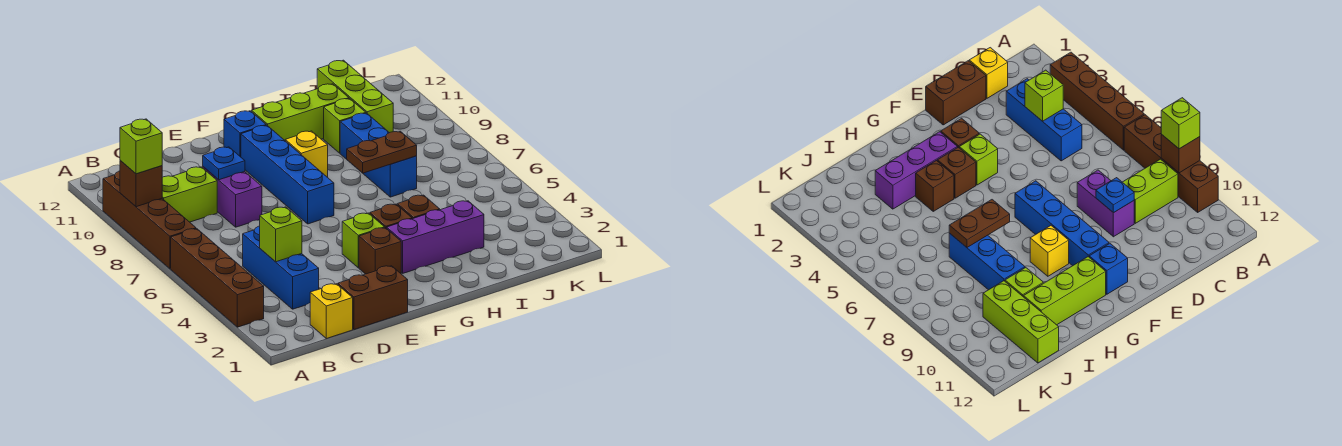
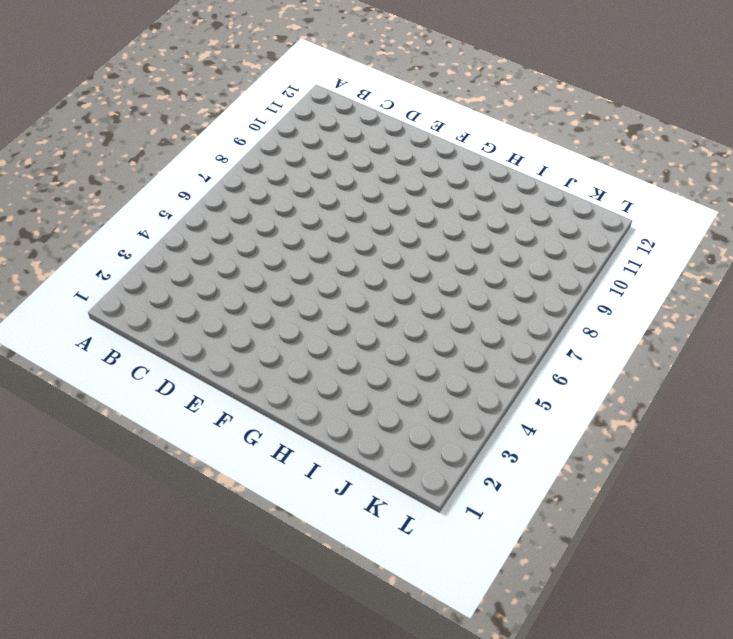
none -> brown 1x4 brick [171,229,264,327]
none -> brown 1x4 brick [103,171,196,269]
none -> lime 1x2 brick [162,167,217,222]

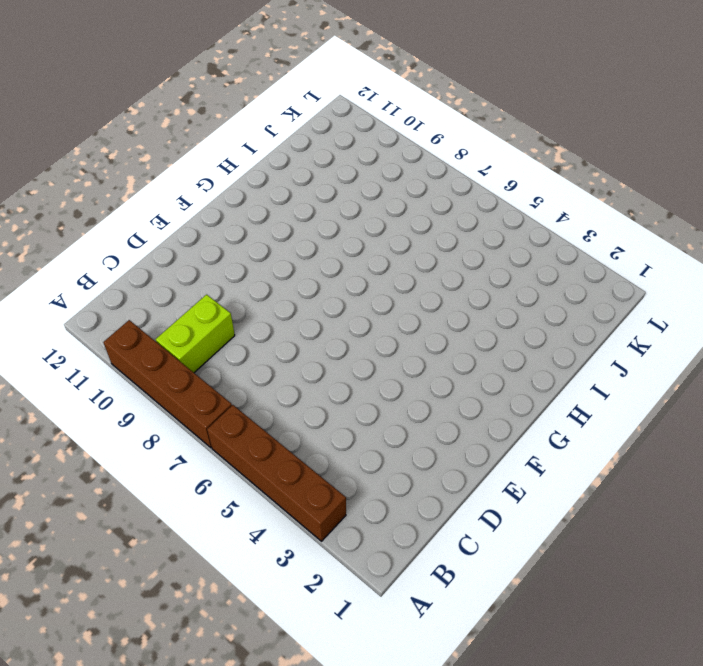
none -> yellow 1x1 brick [310,284,353,339]
none -> blue 1x3 brick [243,226,319,309]
none -> brown 1x2 brick [338,266,408,330]

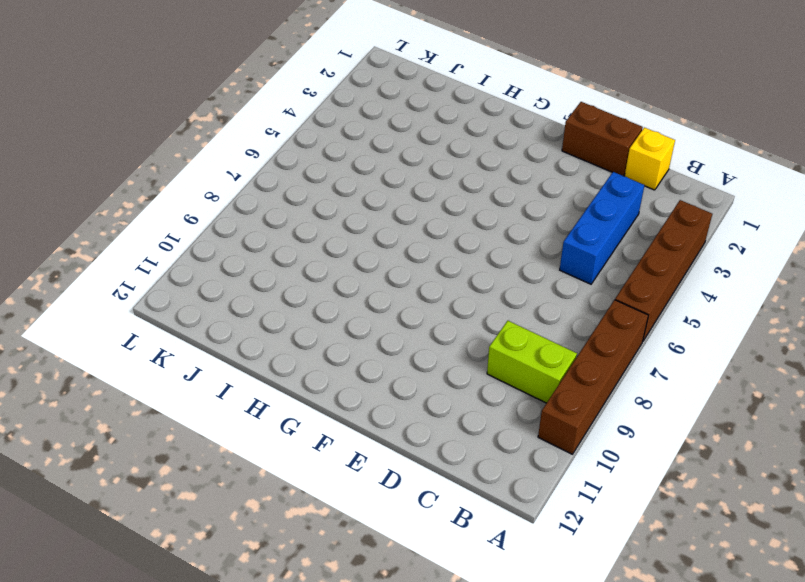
none -> purple 1x2 brick [203,167,262,227]
none -> brown 1x1 brick [359,228,401,274]
none -> lime 1x1 brick [342,213,385,268]

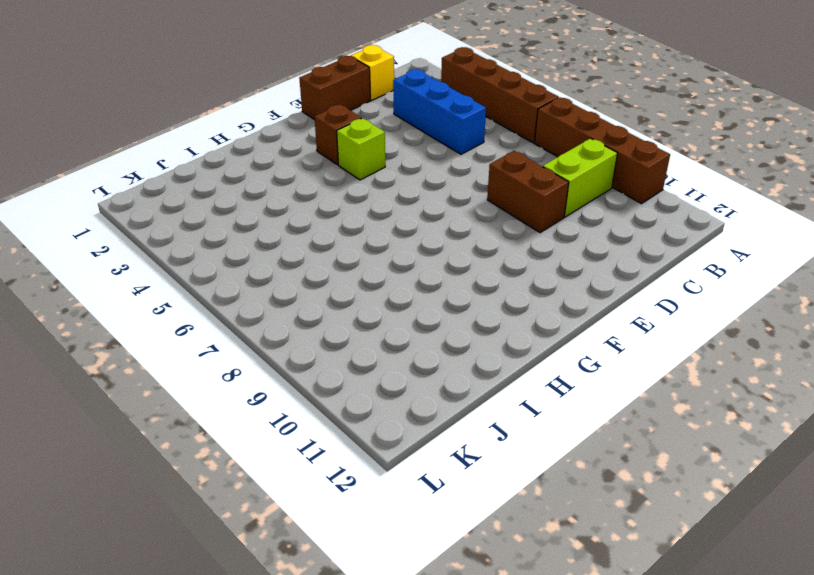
brown 1x2 brick [487,151,569,233] -> purple 1x2 brick [203,167,262,227]
none -> blue 1x4 brick [241,125,334,224]
none -> blue 1x1 brick [224,111,266,157]
none -> purple 1x3 brick [387,201,484,273]

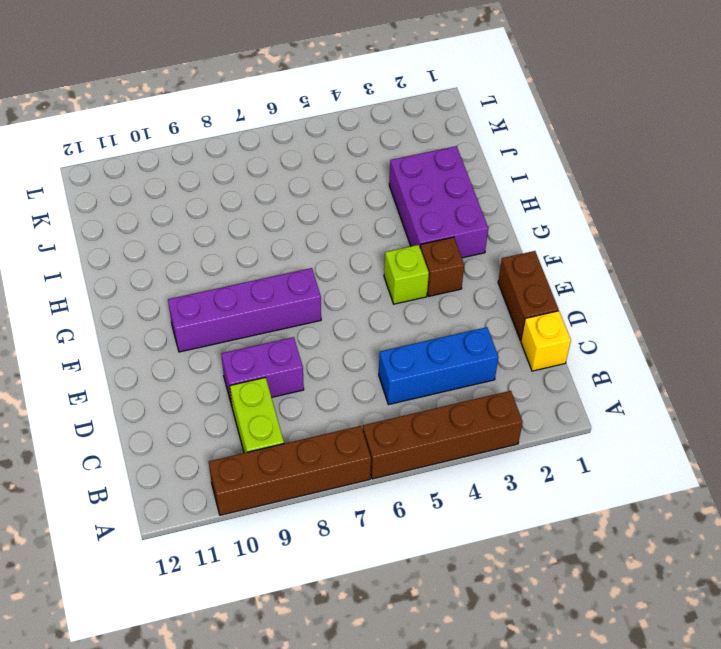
purple 1x4 brick [168,268,321,352] -> blue 1x4 brick [241,125,334,224]
purple 2x3 brick [389,146,488,258] -> purple 1x3 brick [387,201,484,273]
none -> blue 1x1 brick [224,111,266,157]
none -> brown 1x1 brick [370,204,412,229]
none -> yellow 1x1 brick [285,131,328,177]

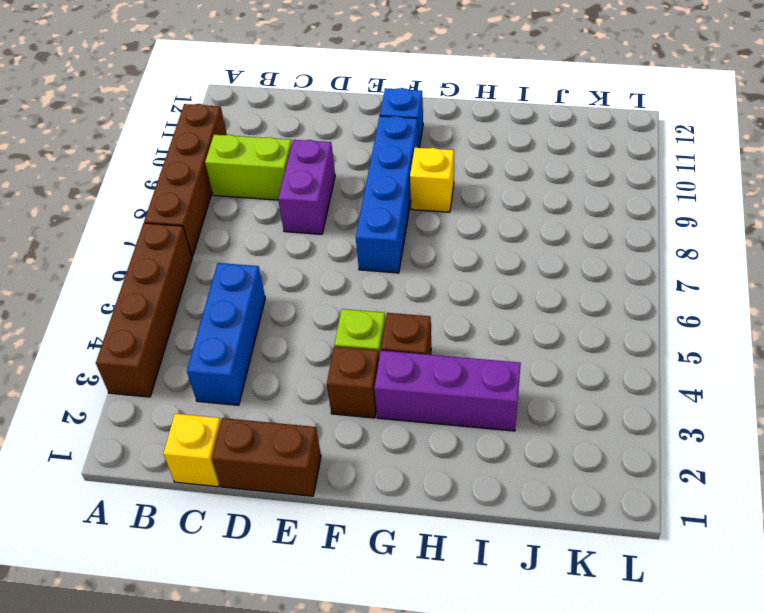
none -> lime 1x3 brick [252,84,349,140]
none -> brown 1x1 brick [397,195,440,219]
none -> blue 1x3 brick [340,113,417,197]

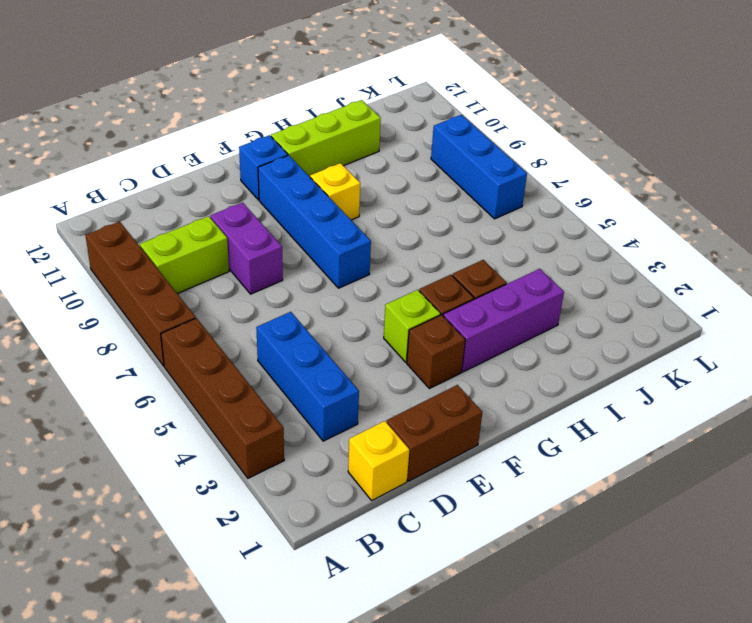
blue 1x3 brick [431,115,527,219] -> blue 1x3 brick moved to [340,113,417,197]
none -> lime 1x1 brick [324,99,366,153]
none -> lime 1x3 brick [317,60,393,133]
none -> brown 1x1 brick [120,161,162,207]

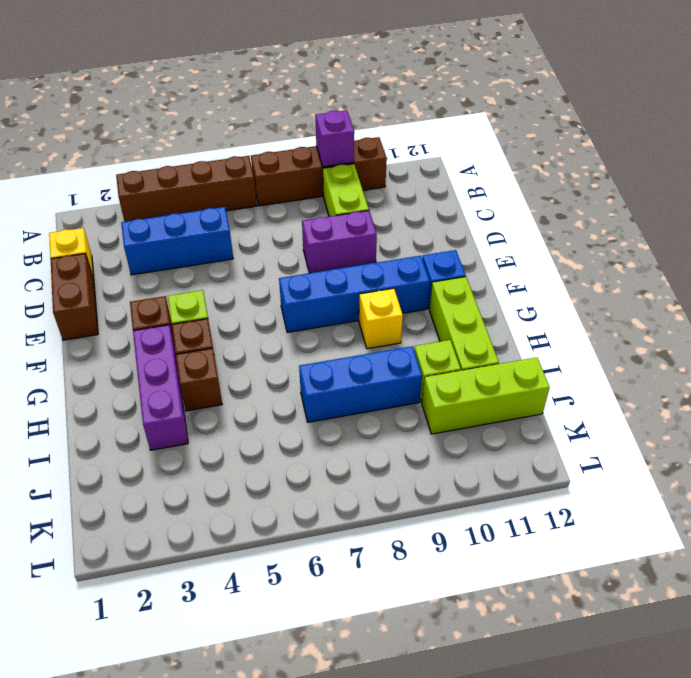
purple 1x1 brick [315,110,354,167] -> brown 1x1 brick [120,161,162,207]
none -> lime 1x1 brick [260,207,302,262]
none -> blue 1x1 plate [203,147,245,180]
none -> brown 1x2 plate [347,131,417,173]

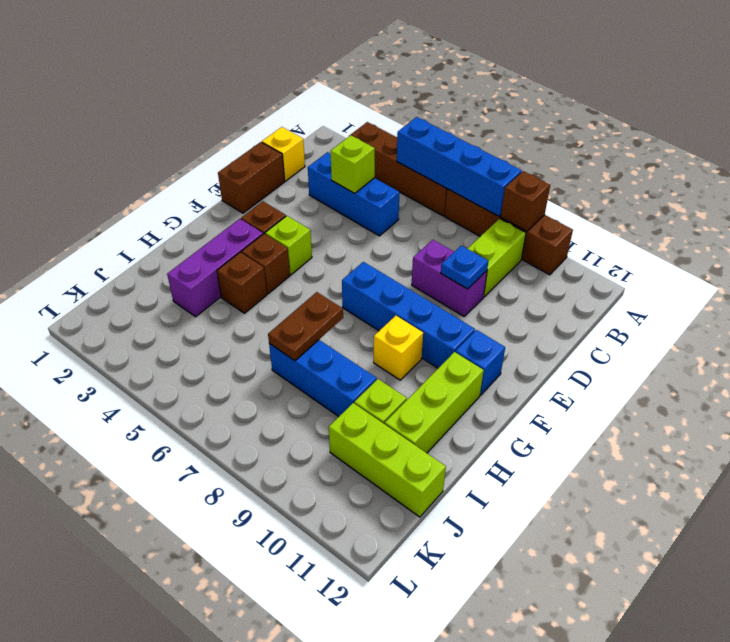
blue 1x4 brick [397,117,522,216] -> none
none -> lime 1x1 brick [120,119,162,174]

